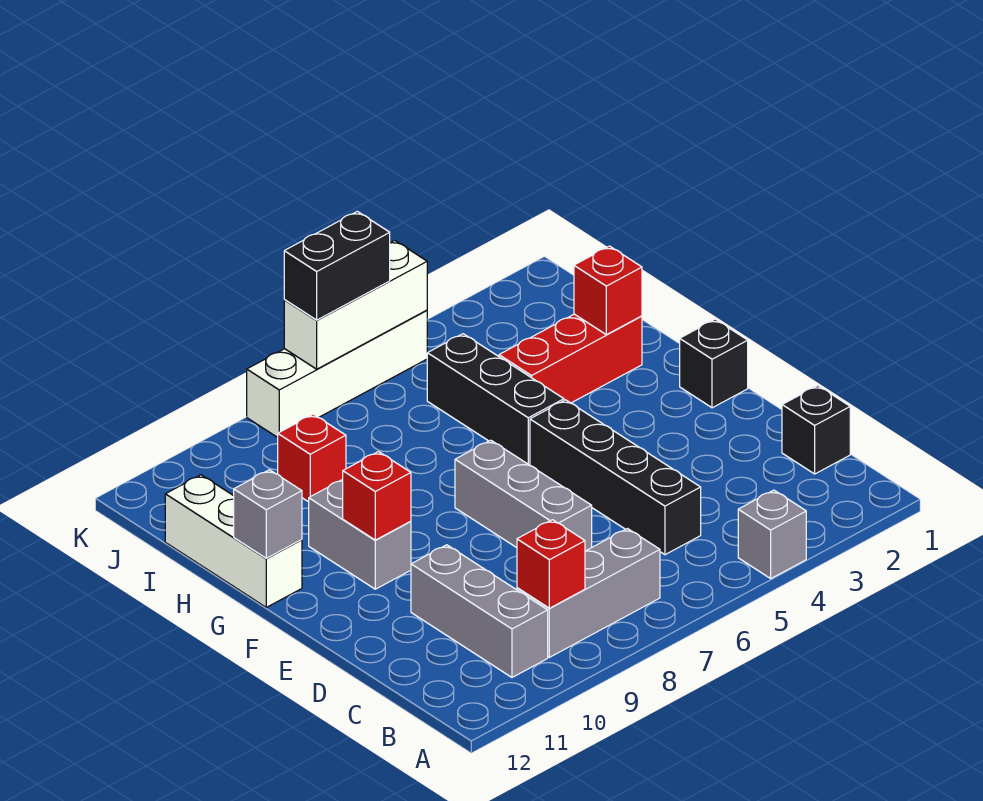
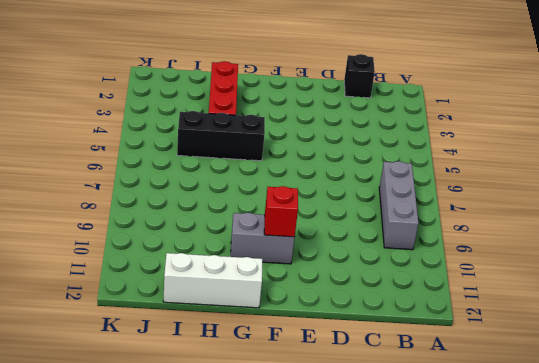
none -> grey 1x1 brick [738,490,806,578]
none -> grey 1x3 brick [411,545,548,677]
none -> black 1x4 brick [530,400,701,555]

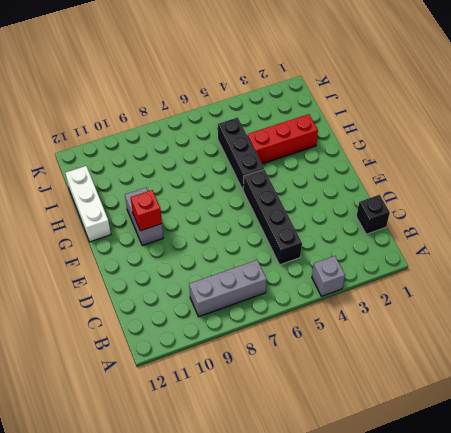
none -> grey 1x3 brick [411,545,548,677]
none -> grey 1x3 brick [455,440,592,551]
none -> black 1x1 brick [680,319,748,408]

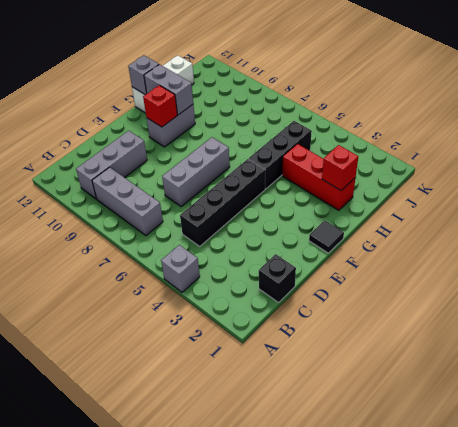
black 1x1 tile [309,220,344,253] -> black 1x1 brick [680,319,748,408]
grey 1x2 brick [144,64,193,115] -> none
none -> red 1x1 brick [278,414,346,502]
none -> white 1x4 brick [247,310,427,438]
none -> red 1x1 brick [517,520,585,608]

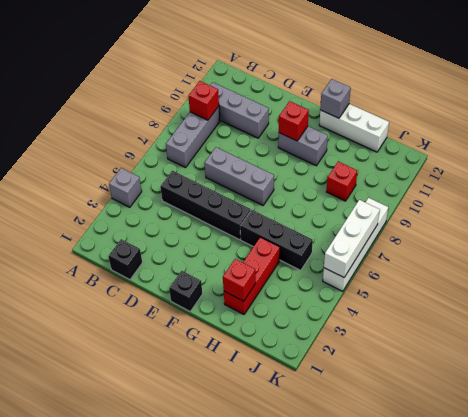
none -> black 1x2 brick [284,211,390,320]

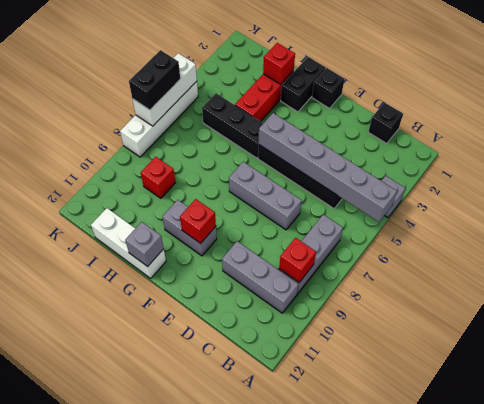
grey 1x6 brick [258,113,397,222] -> none
black 1x2 brick [281,57,326,112] -> none

